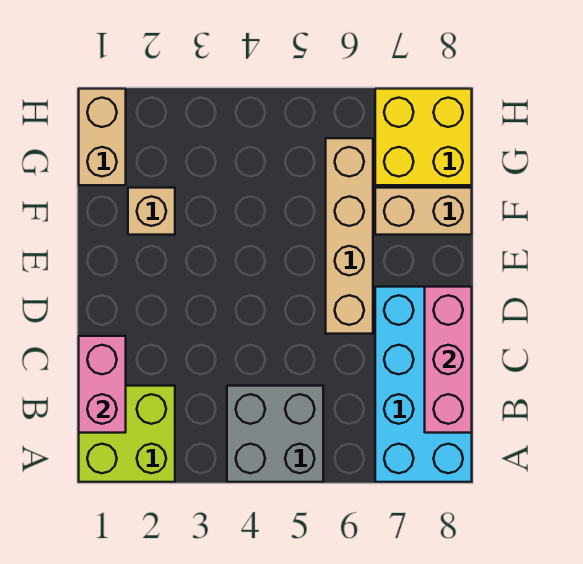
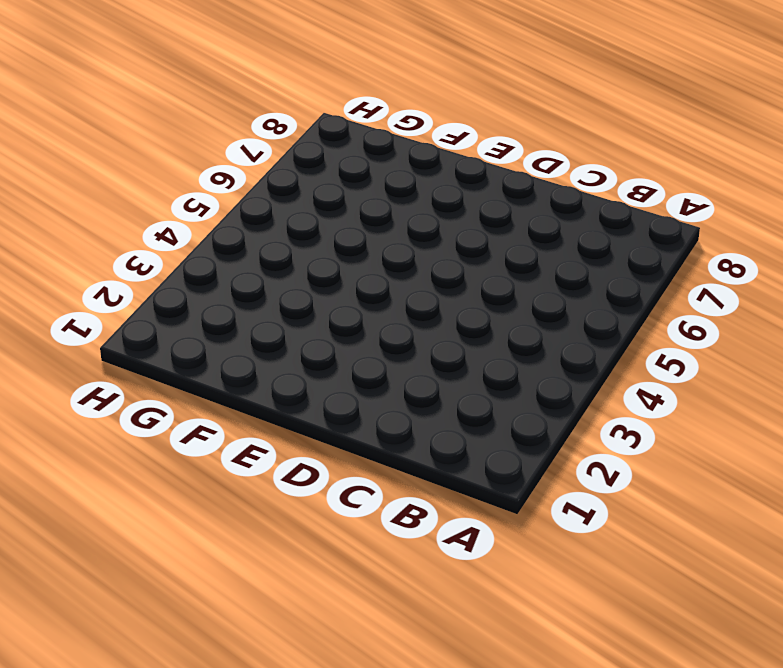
none -> lime 2x2 brick [79,386,175,482]
none -> grey 2x2 brick [227,386,323,482]

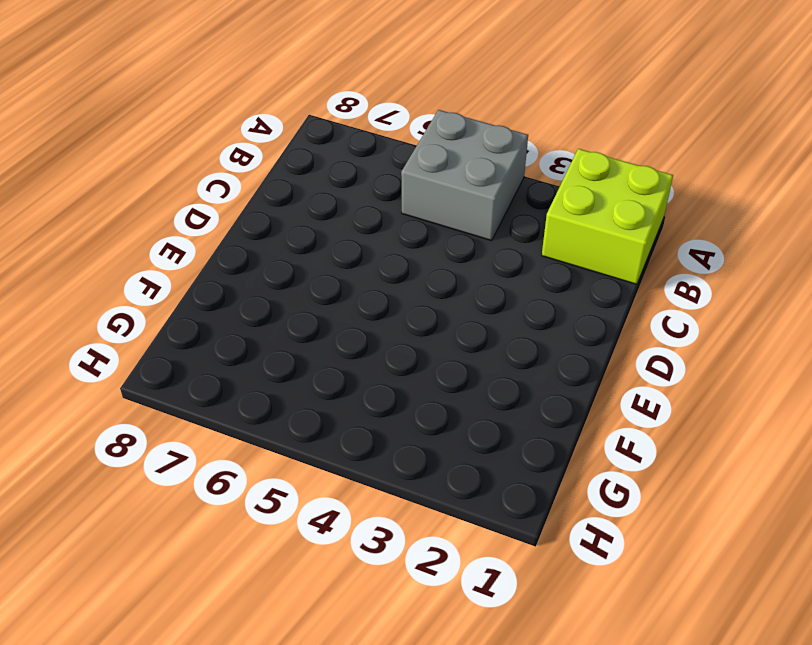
none -> cyan 2x4 brick [375,287,472,482]
none -> tan 1x4 brick [326,138,373,334]

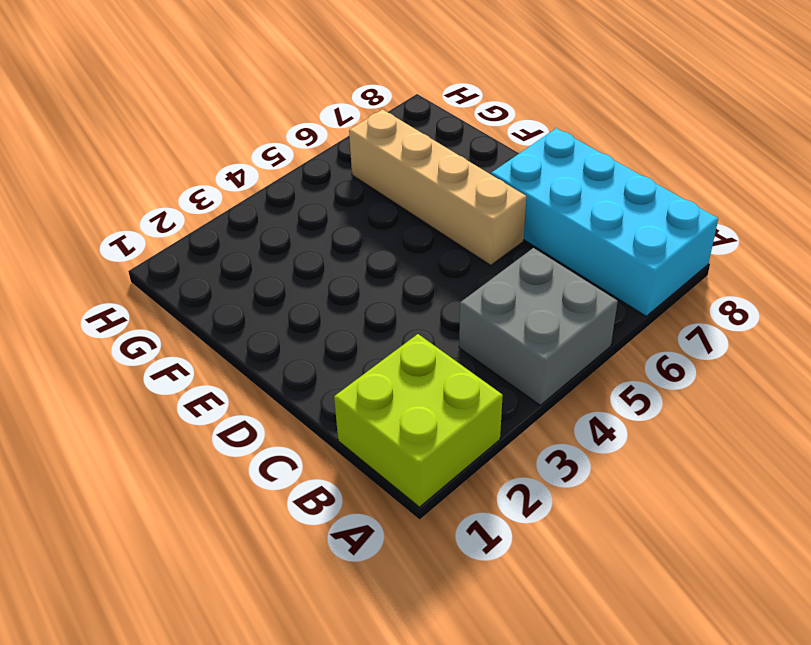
none -> tan 1x1 brick [128,188,175,235]
none -> tan 1x2 brick [375,188,472,235]

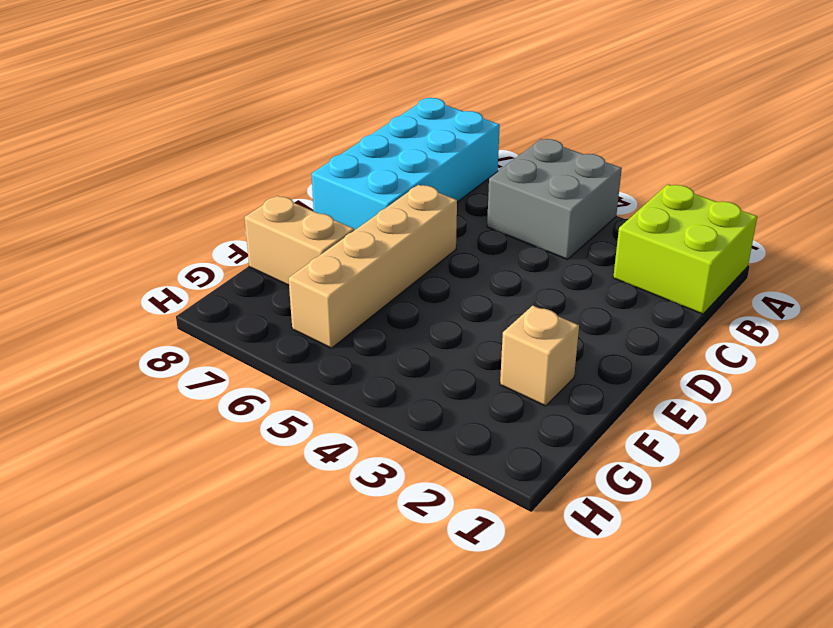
none -> tan 1x2 brick [79,89,126,185]
none -> yellow 2x2 brick [375,89,472,185]

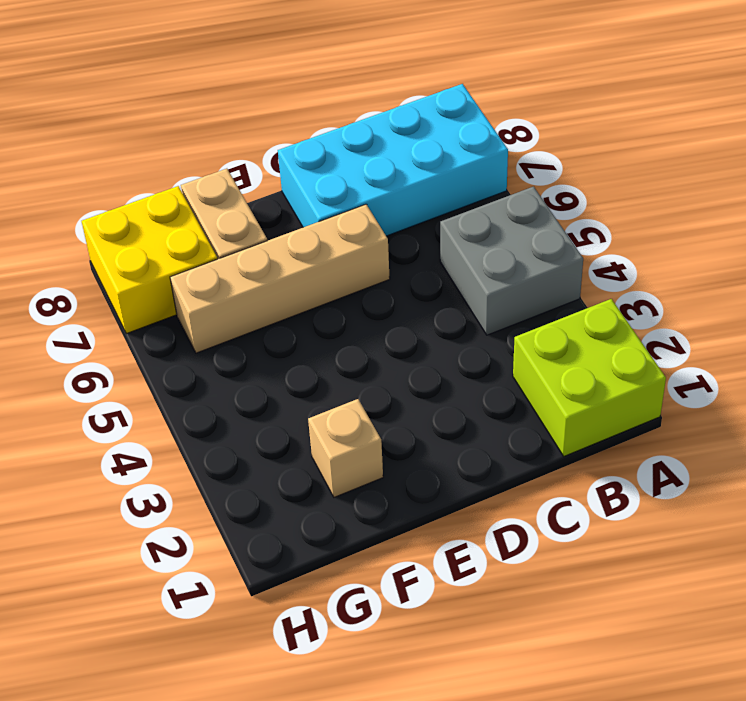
none -> tan 1x2 brick [79,89,126,185]
none -> pink 1x2 brick [79,336,126,433]

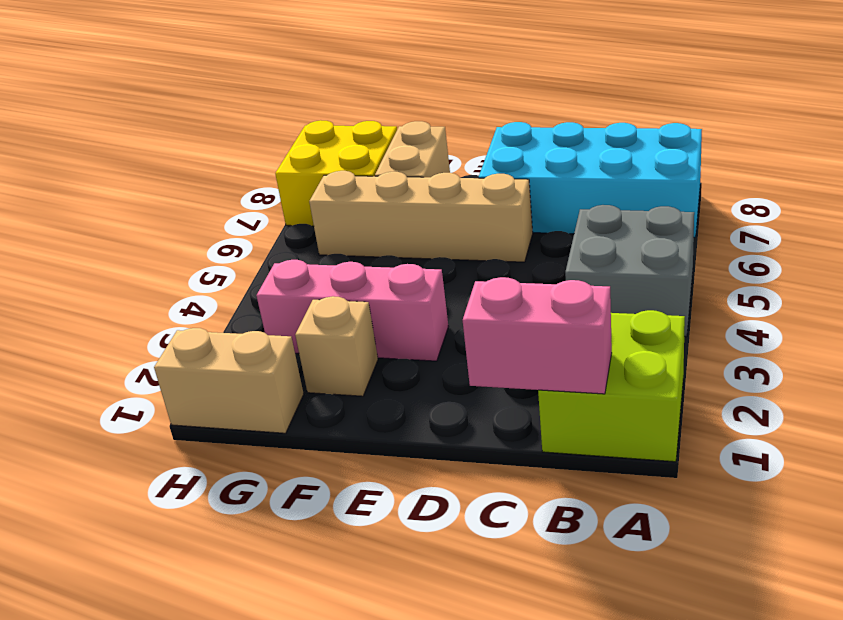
pink 1x3 brick [256,260,449,361] -> pink 1x3 brick moved to [425,287,472,433]

